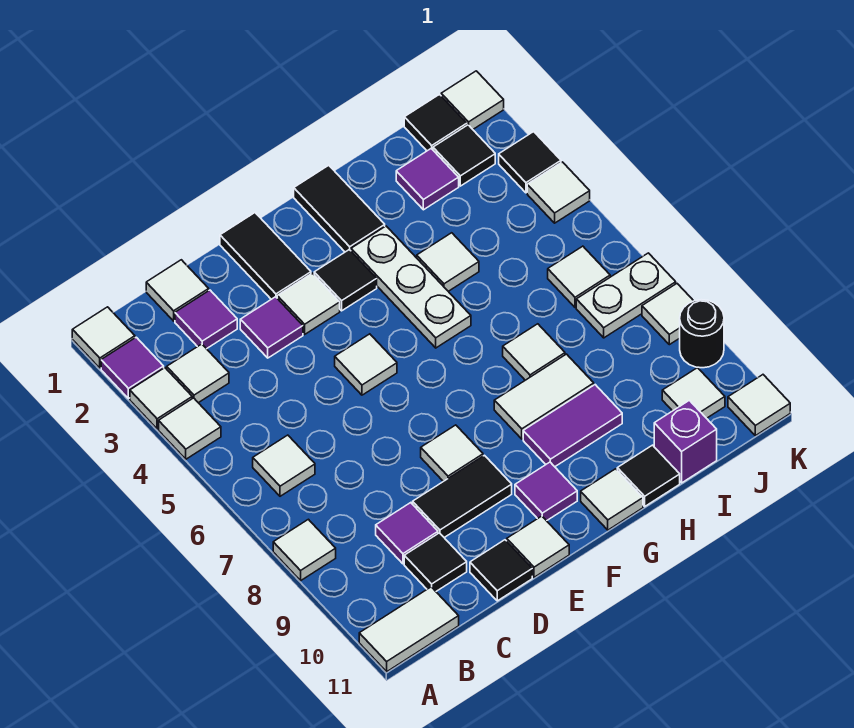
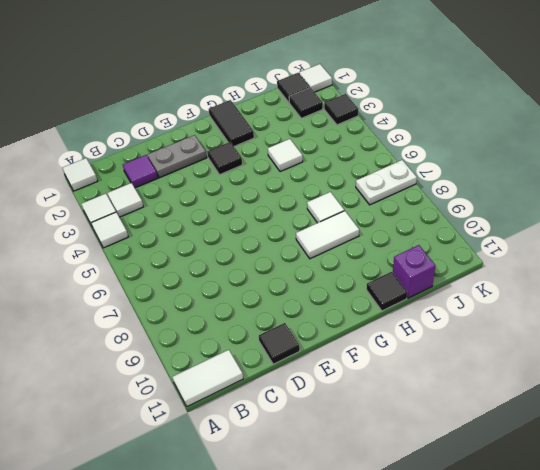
grey 1x2 plate [147,135,207,178] -> black 1x2 tile [220,213,311,299]
none -> purple 1x1 tile [101,337,164,399]
none -> white 1x1 tile [273,519,336,581]
none -> white 1x1 tile [253,435,315,496]
none -> white 1x1 tile [146,260,209,321]

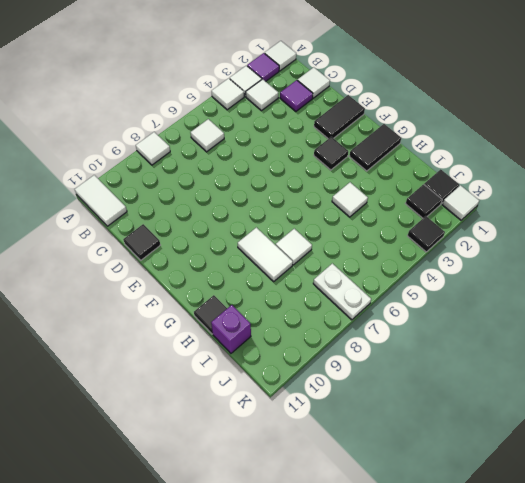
none -> purple 1x1 tile [376,503,438,564]
none -> black 1x1 tile [404,533,467,591]
none -> purple 1x1 tile [240,297,303,358]
none -> black 1x2 tile [413,455,512,538]

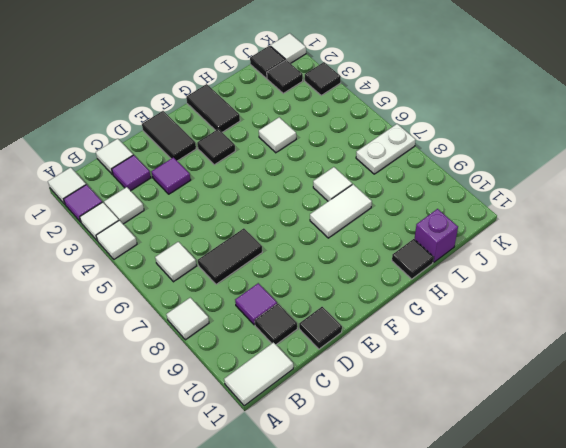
black 1x2 tile [198,228,262,284] -> black 1x2 tile moved to [413,455,512,538]
none -> white 1x1 tile [277,273,340,334]
none -> white 1x1 tile [335,334,397,395]
none -> white 1x1 tile [421,425,483,481]
none -> white 1x1 tile [507,516,569,577]

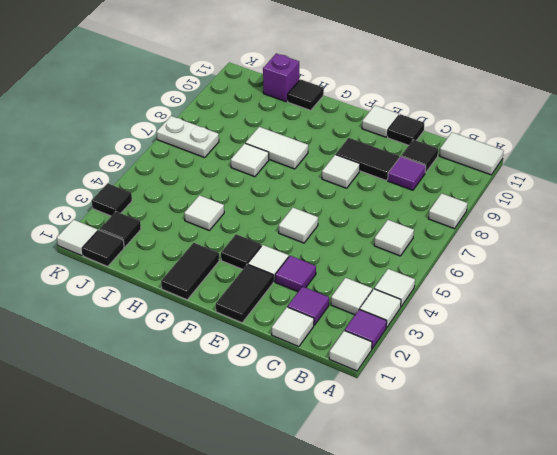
none -> purple 1x1 tile [515,462,577,521]
none -> white 1x3 plate [351,226,471,348]
none -> purple 1x2 tile [523,385,622,467]
none -> white 1x1 tile [581,469,643,530]

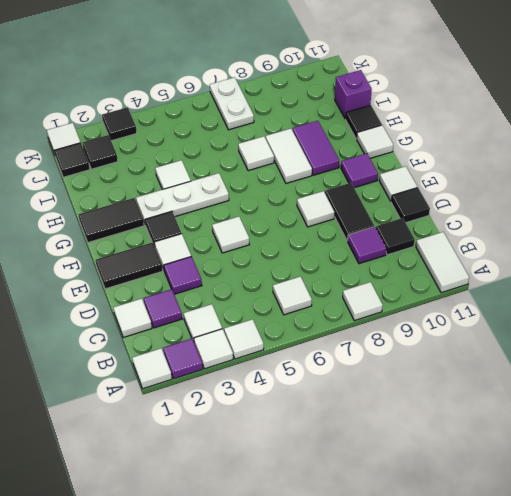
none -> purple 1x1 tile [396,149,459,210]
none -> white 1x1 tile [548,246,610,307]
none -> white 1x1 tile [662,368,725,418]
none -> white 1x1 tile [527,162,590,223]

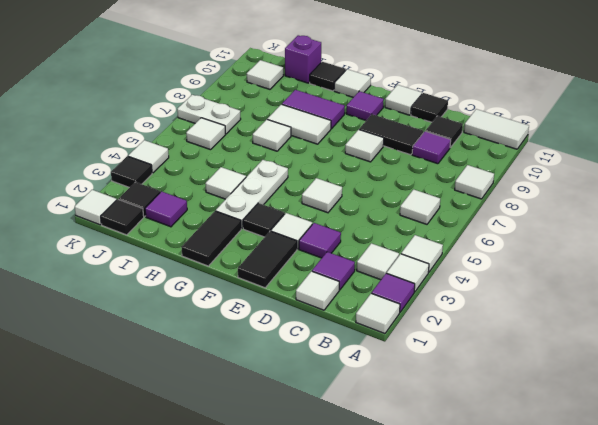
none -> white 1x1 tile [642,284,693,345]
none -> black 1x1 round brick [680,300,724,368]
none -> white 1x1 tile [728,375,790,436]

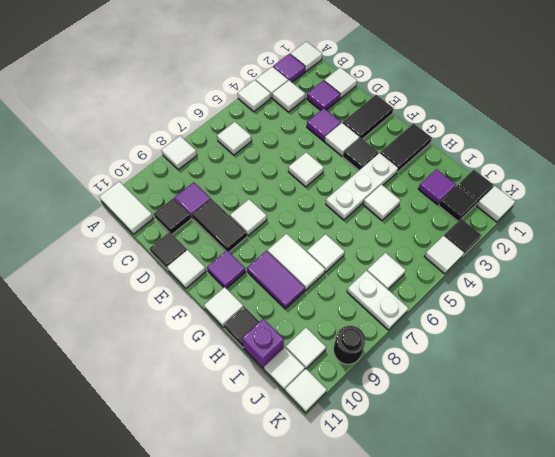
white 1x1 tile [264,347,305,390] -> white 1x1 tile moved to [642,284,693,345]

